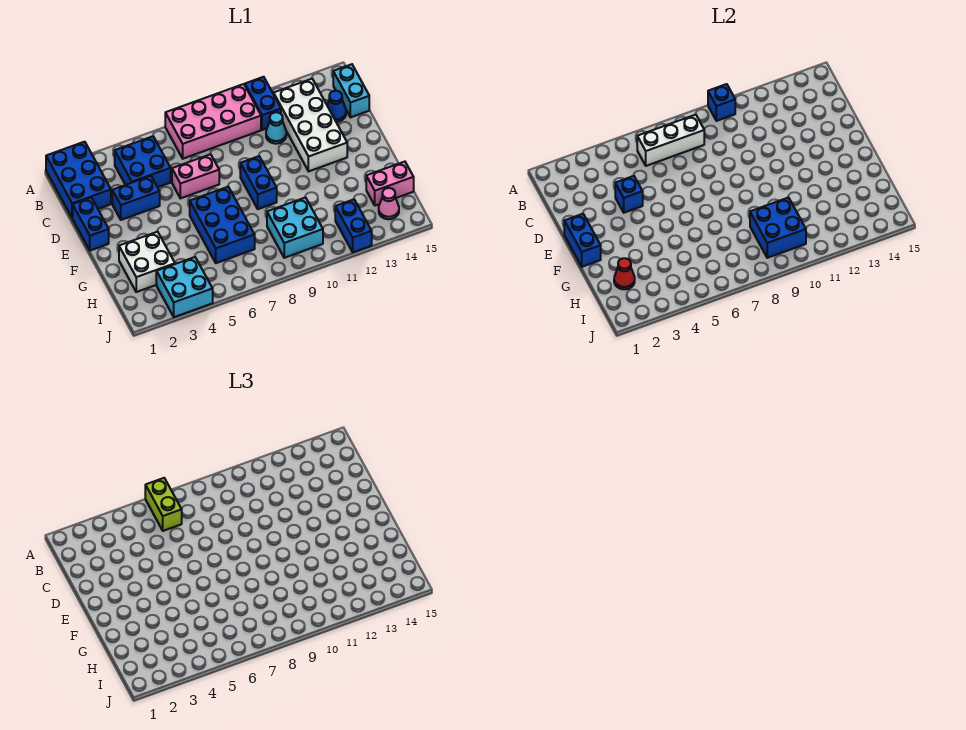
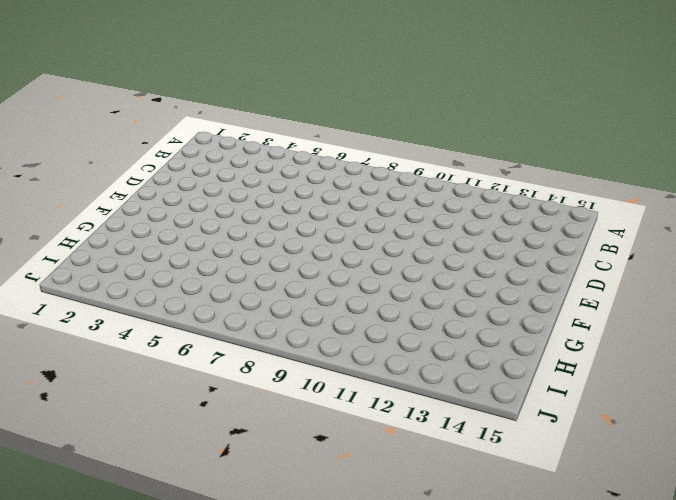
none -> blue 2x3 brick [46,142,111,218]
none -> pink 2x4 brick [165,84,261,159]
none -> blue 1x2 brick [245,77,281,130]

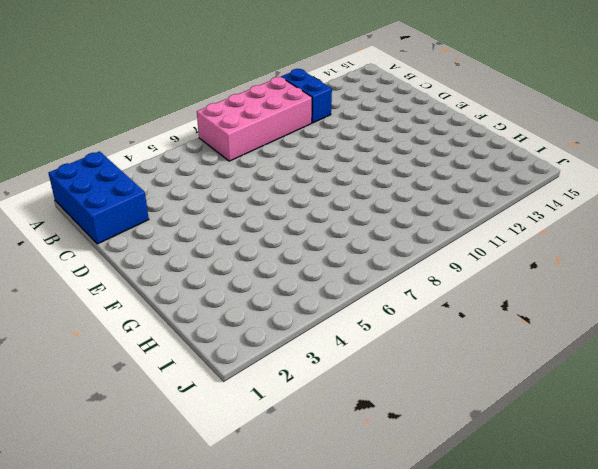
none -> blue 2x2 brick [115,136,171,187]
none -> white 2x4 brick [274,79,347,171]
none -> cyan 1x2 brick [333,64,369,117]

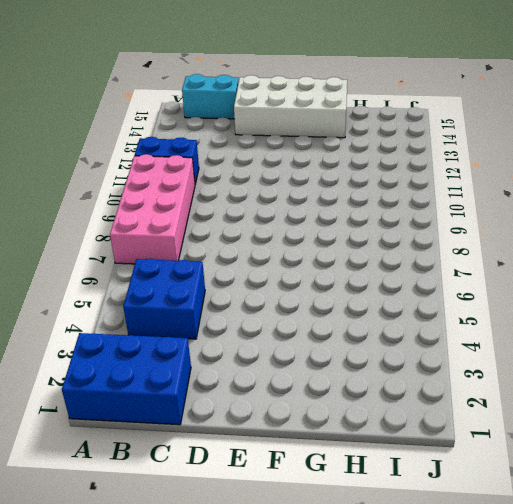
white 2x4 brick [234,75,347,138] -> white 2x4 brick moved to [274,79,347,171]
none -> cyan 1x1 cone [266,112,287,144]
none -> blue 1x1 cone [327,91,346,122]
none -> blue 1x2 brick [73,198,109,251]

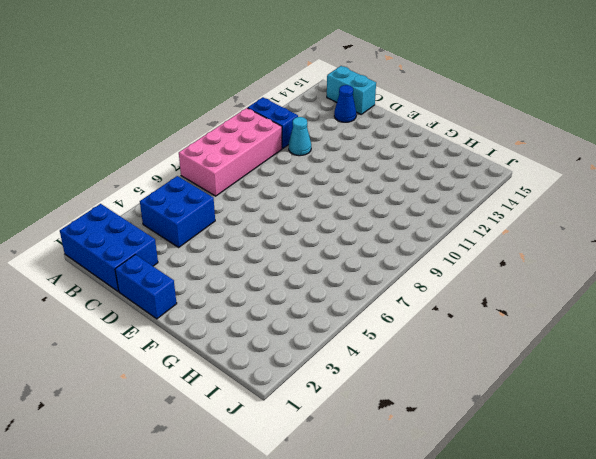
none -> white 2x4 brick [274,79,347,171]
none -> blue 1x2 brick [112,176,160,220]
none -> pink 1x2 brick [172,154,219,198]

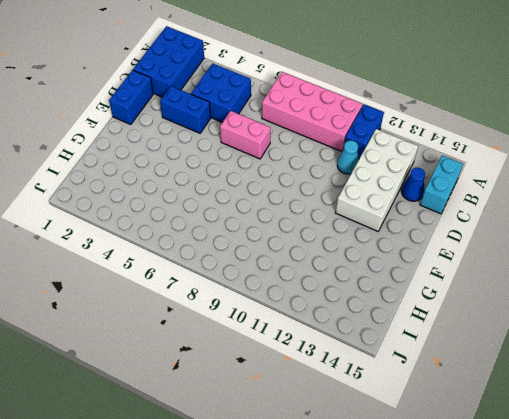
none -> blue 1x2 brick [240,156,277,209]
none -> blue 2x3 brick [190,187,255,263]
none -> white 2x2 brick [119,232,175,292]

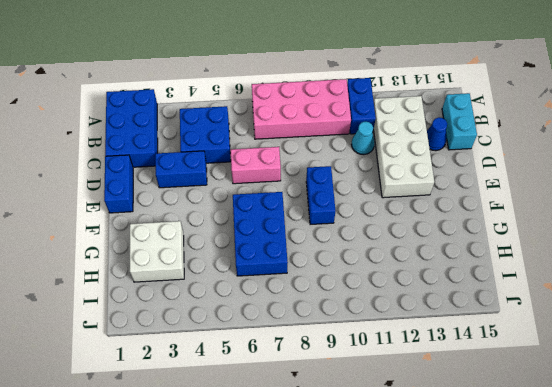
none -> cyan 2x2 brick [267,198,323,258]
none -> pink 1x2 brick [366,162,414,206]
none -> cyan 2x2 brick [156,257,213,317]

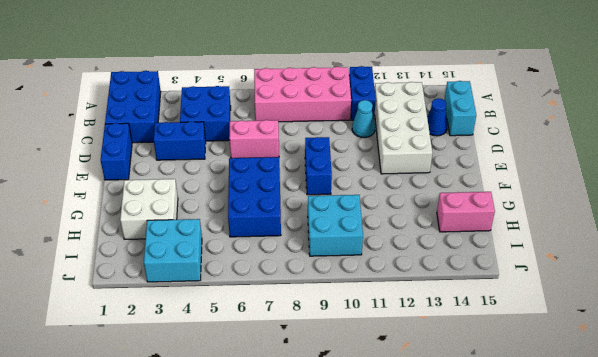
none -> blue 1x2 brick [335,199,372,252]
none -> pink 1x1 cone [379,188,399,219]
none -> blue 1x1 brick [708,84,735,121]

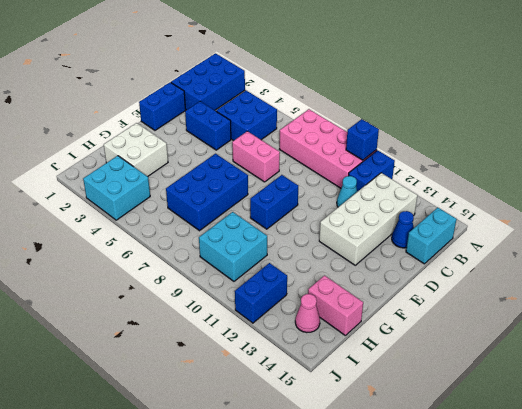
none -> white 1x3 brick [637,115,704,166]
none -> blue 1x1 brick [615,176,643,213]
none -> blue 1x2 brick [564,214,601,267]

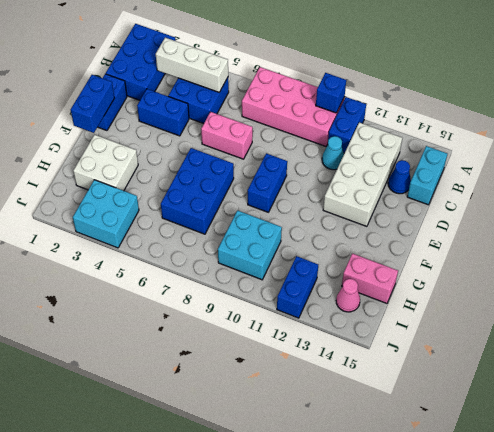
white 1x3 brick [156,38,228,92] -> white 1x3 brick moved to [637,115,704,166]
none -> blue 1x1 brick [615,176,643,213]
none -> red 1x1 cone [614,258,635,289]
none -> blue 2x2 brick [750,198,806,258]

